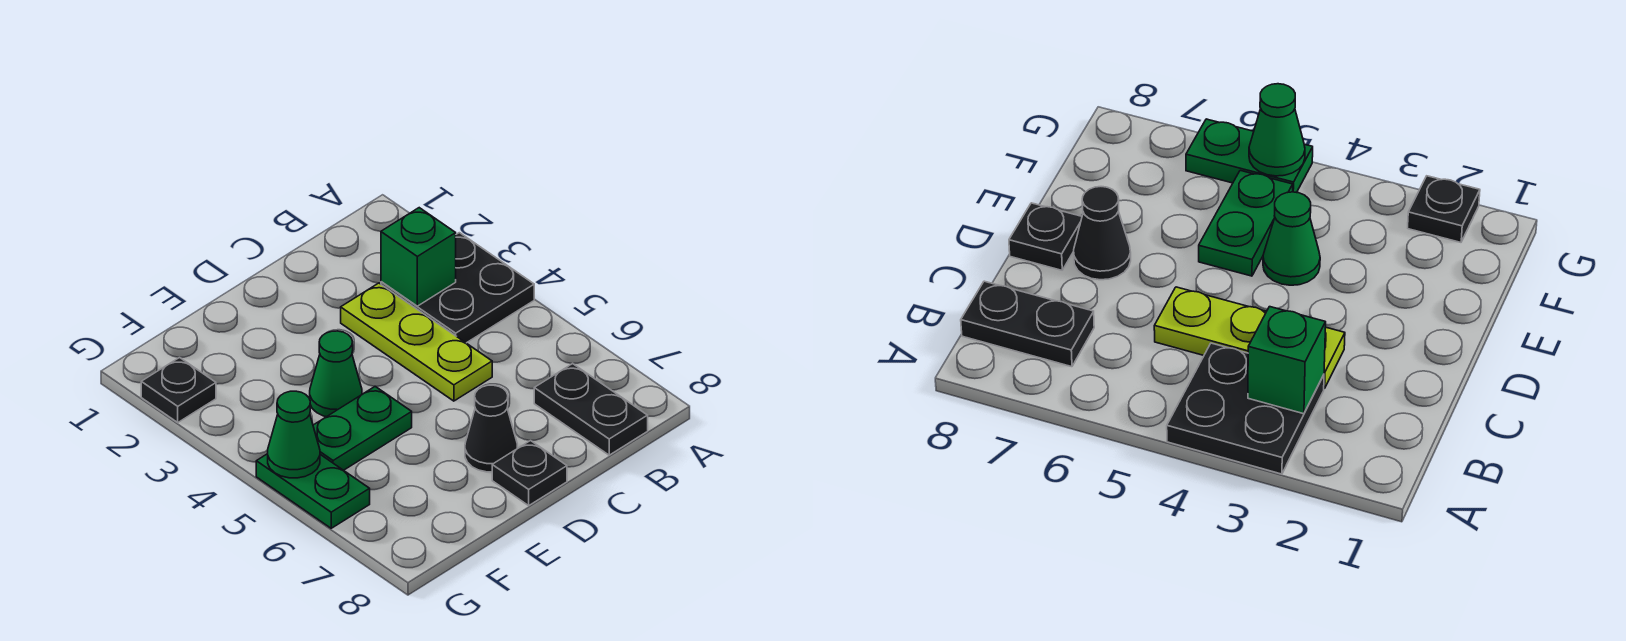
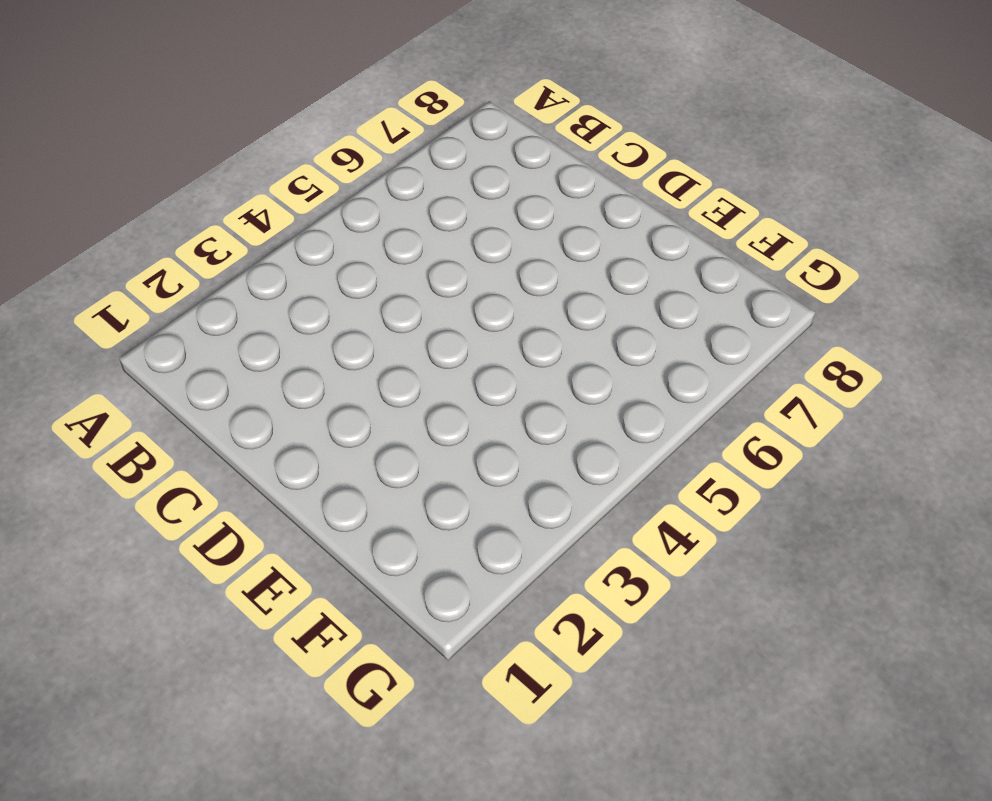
none -> black 2x2 plate [381,233,534,343]
none -> black 1x2 plate [534,364,648,455]

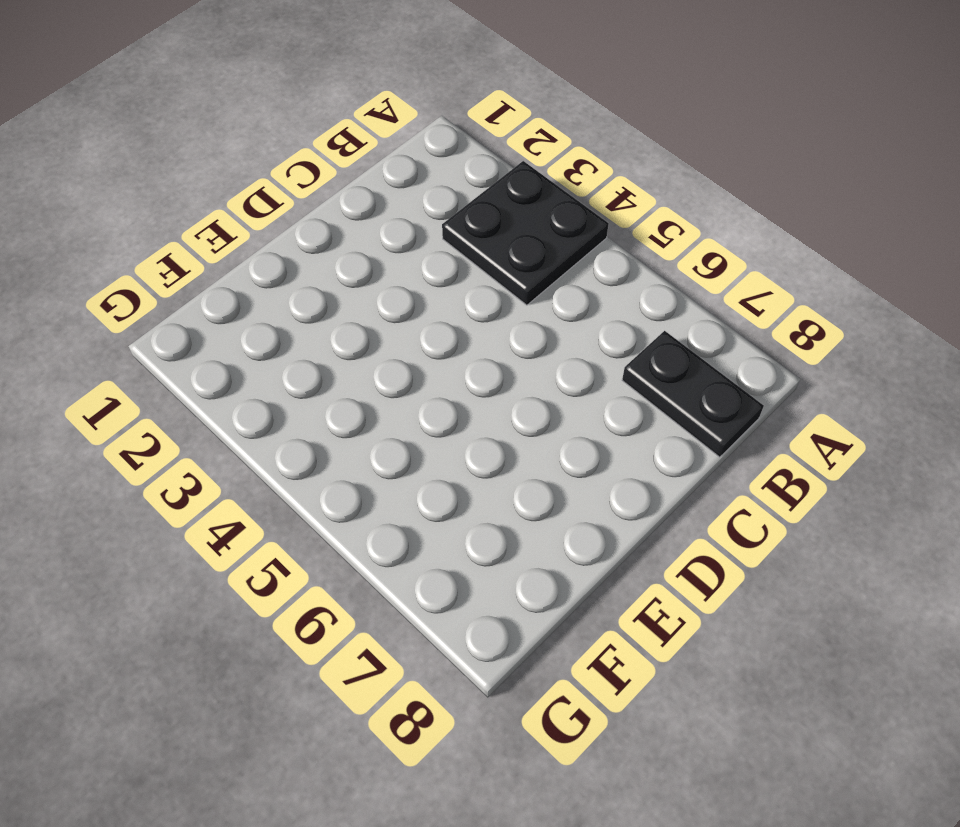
none -> lime 1x3 plate [341,283,492,401]
none -> black 1x1 cone [465,385,517,472]

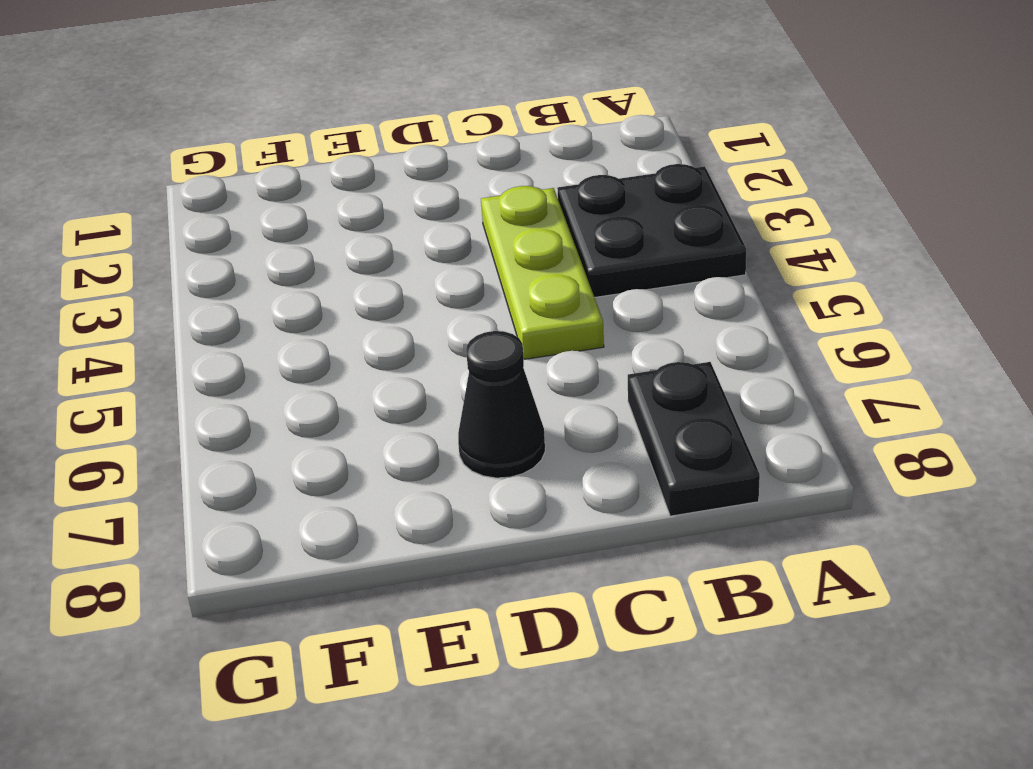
none -> black 1x1 plate [492,440,567,505]
none -> green 1x1 cone [310,331,362,417]

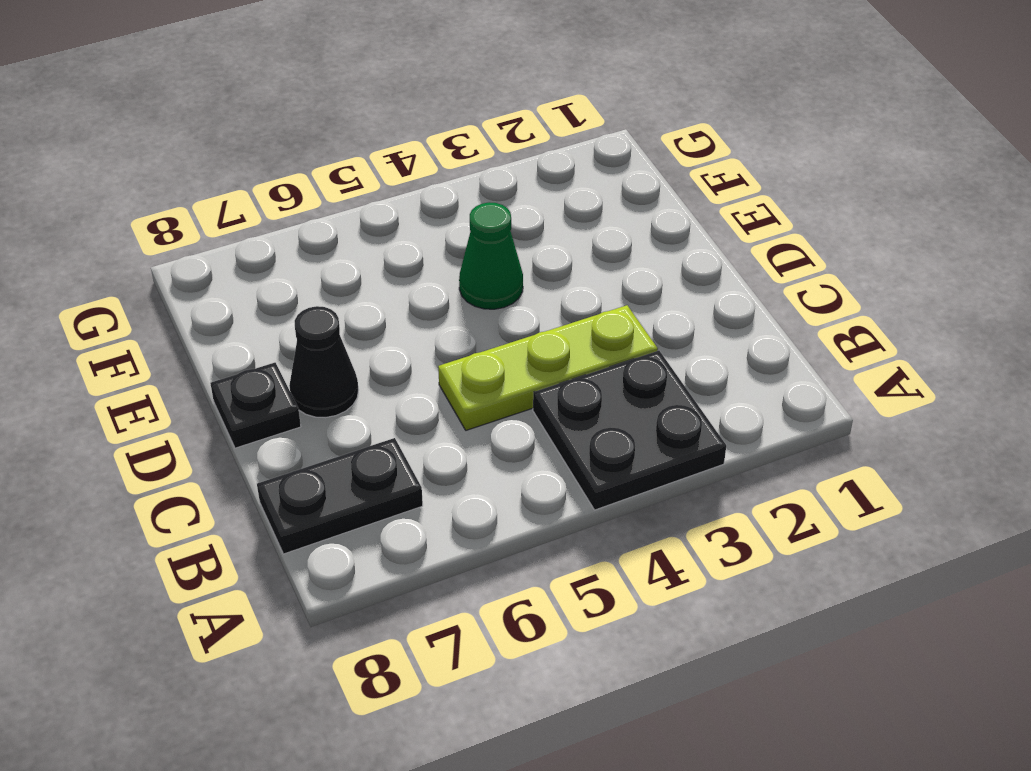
none -> green 1x2 plate [313,386,412,470]
none -> black 1x1 plate [141,357,216,422]

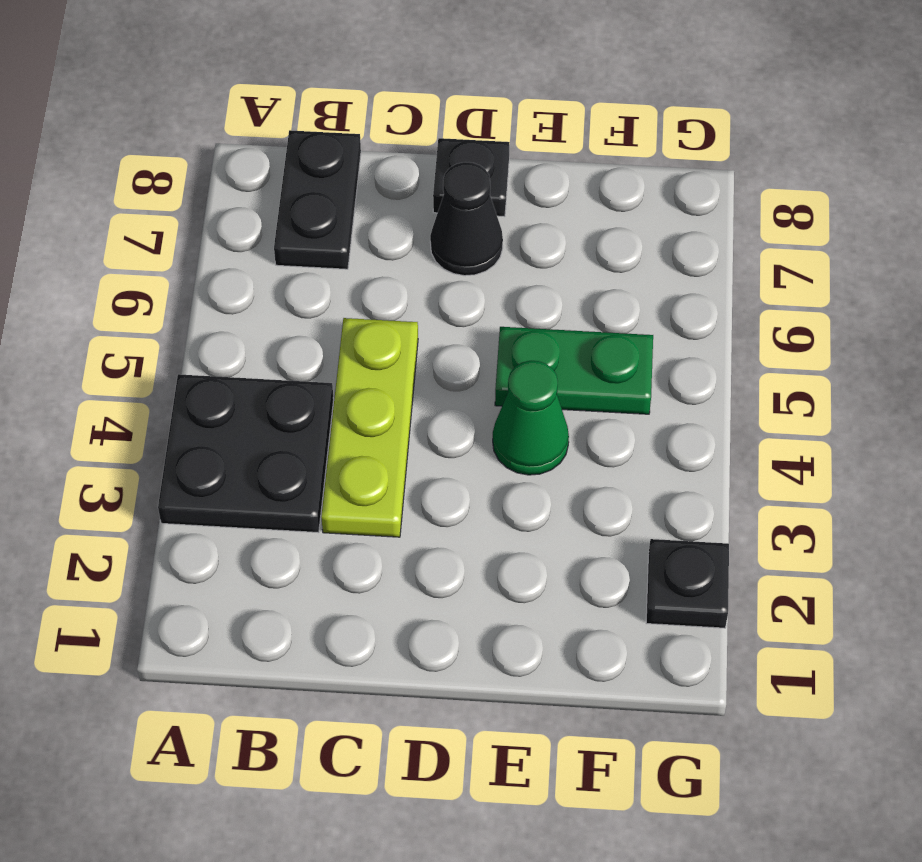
none -> green 1x2 plate [256,454,370,528]
none -> green 1x1 brick [381,208,456,306]

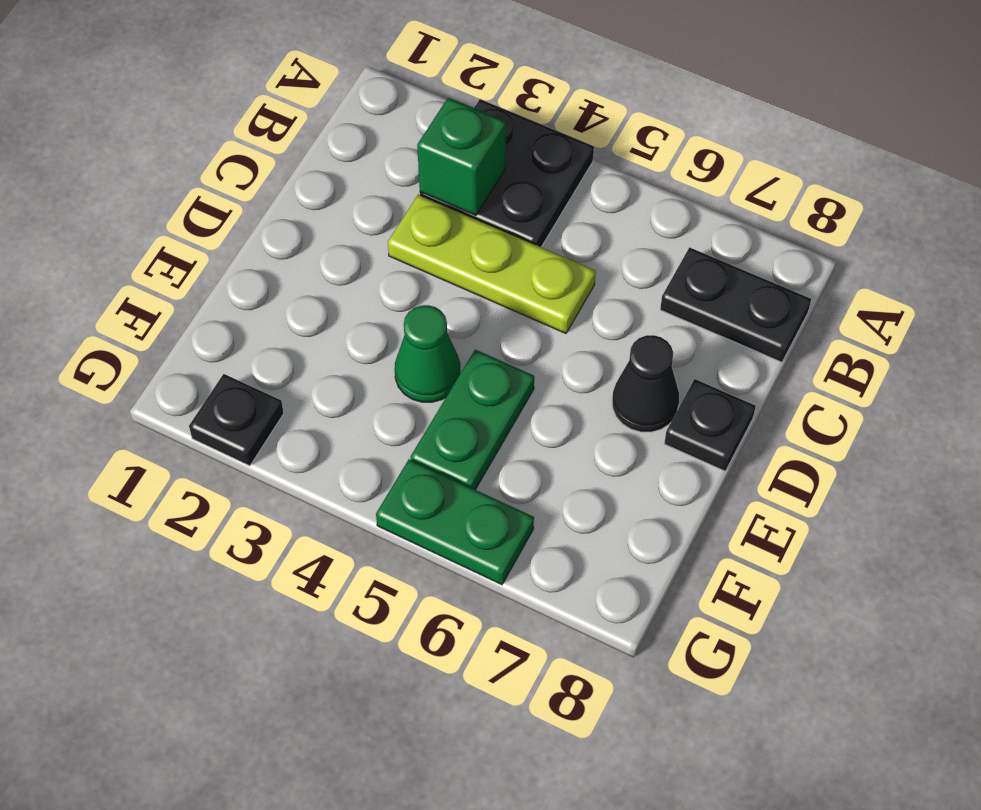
none -> green 1x1 cone [268,391,320,478]

